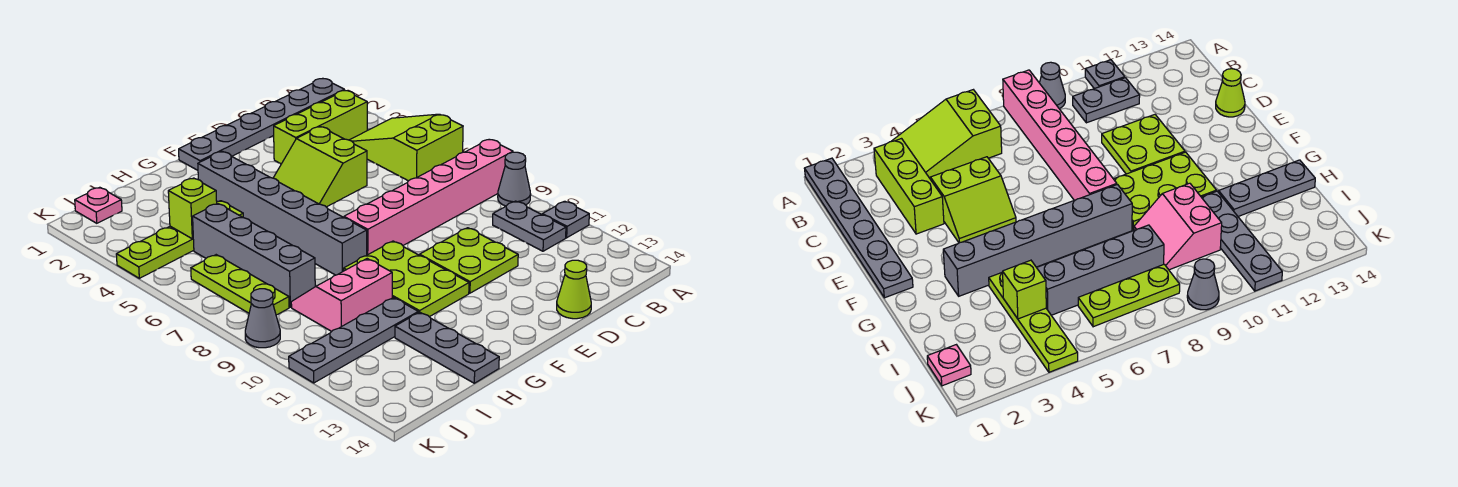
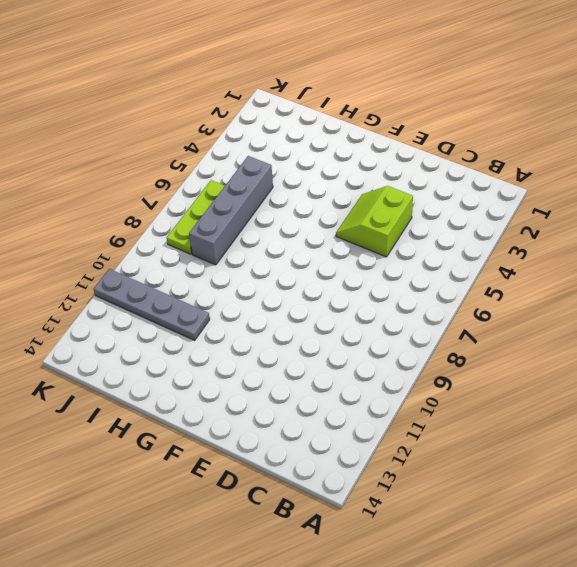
none -> grey 1x6 plate [179,79,344,170]
none -> lime 2x3 slope [350,114,463,181]
none -> pink 1x6 brick [344,140,513,255]

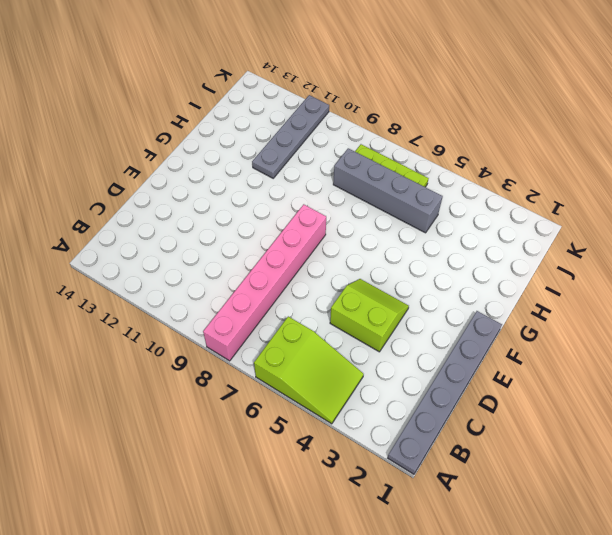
none -> grey 1x1 cone [498,152,531,206]
none -> grey 1x1 plate [542,201,589,238]
none -> lime 1x3 brick [274,91,367,164]

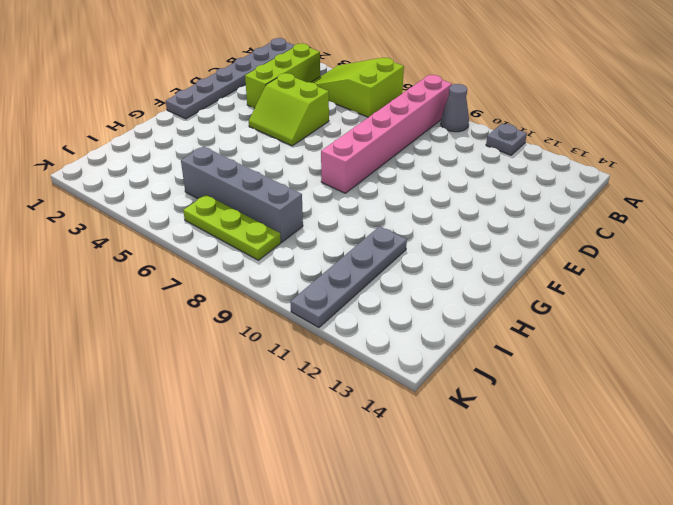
none -> grey 1x2 plate [493,201,566,251]
none -> lime 2x2 plate [420,228,518,293]
none -> lime 1x1 cone [557,260,591,319]

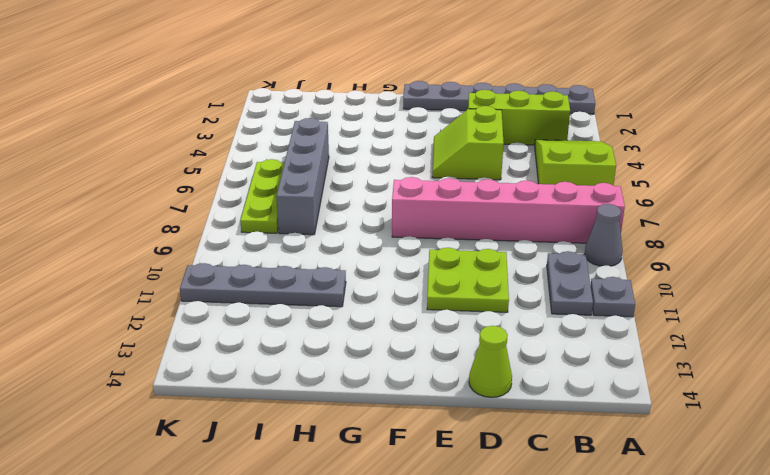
none -> lime 2x3 plate [344,241,469,317]
none -> grey 1x6 brick [198,151,367,275]
none -> lime 1x4 plate [116,201,243,278]

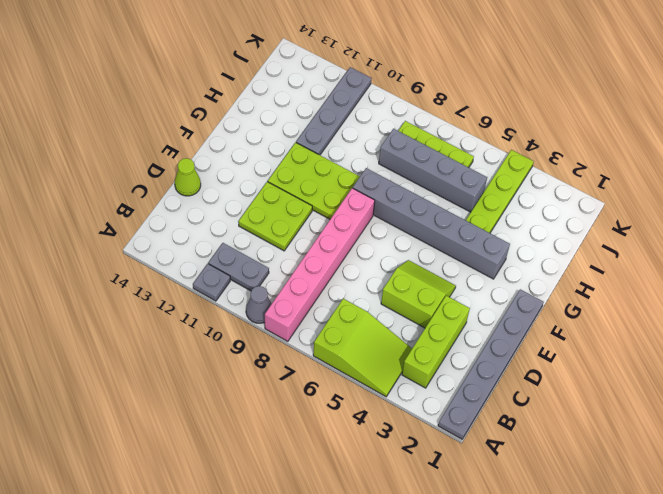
none -> pink 2x2 slope [291,259,392,331]
none -> grey 1x3 plate [395,312,499,383]
none -> pink 1x1 plate [75,187,122,223]

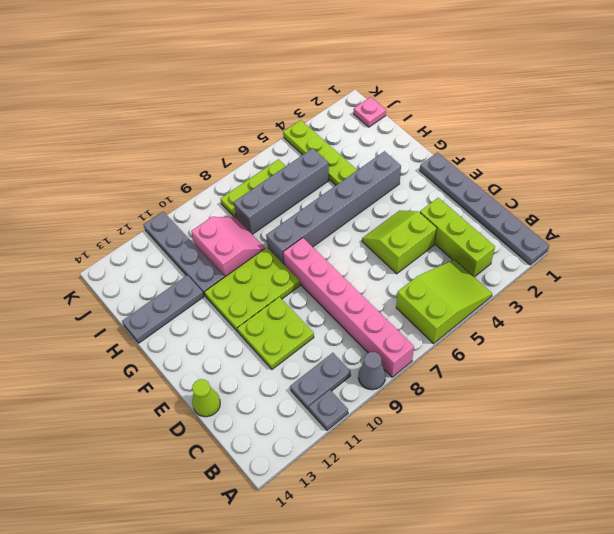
none -> grey 1x1 cone [245,289,280,348]
none -> lime 1x1 brick [168,178,217,239]

